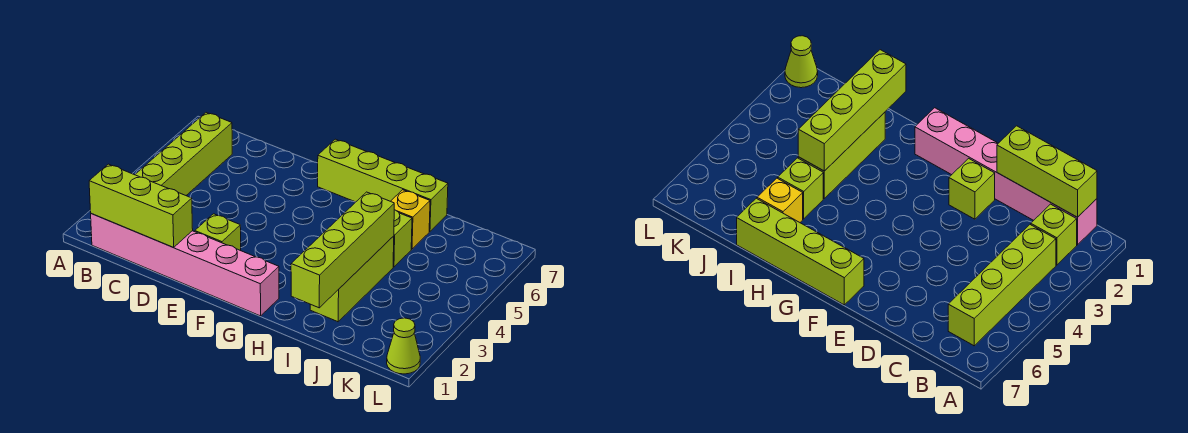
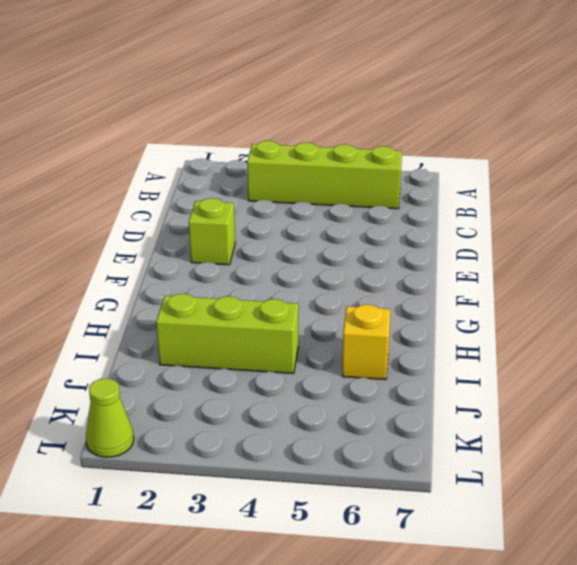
none -> pink 1x6 brick [91,214,279,316]
none -> lime 1x1 brick [1031,204,1077,265]

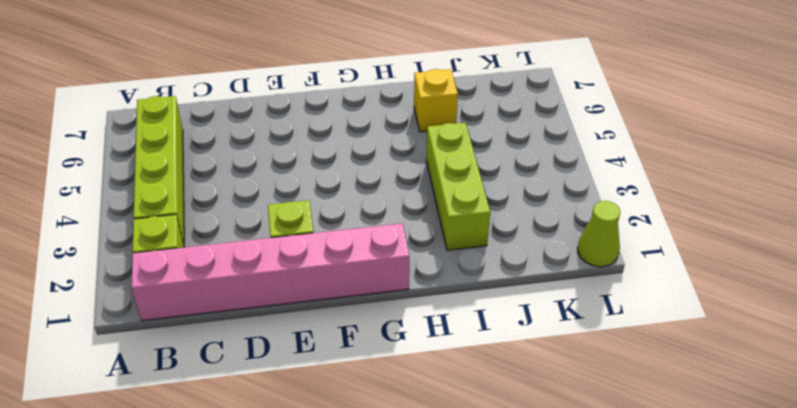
none -> lime 1x4 brick [318,139,448,231]
none -> lime 1x1 brick [393,210,412,267]

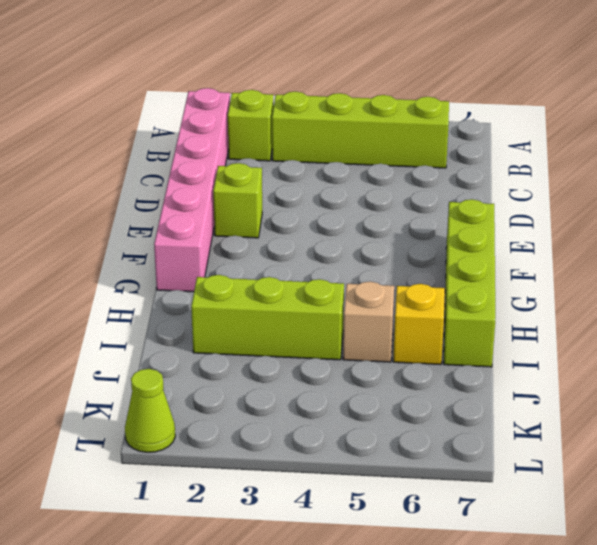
tan 1x1 brick [343,282,394,362] -> lime 1x1 brick [393,210,412,267]
none -> lime 1x3 brick [89,164,193,247]
none -> lime 1x4 brick [291,192,394,308]

